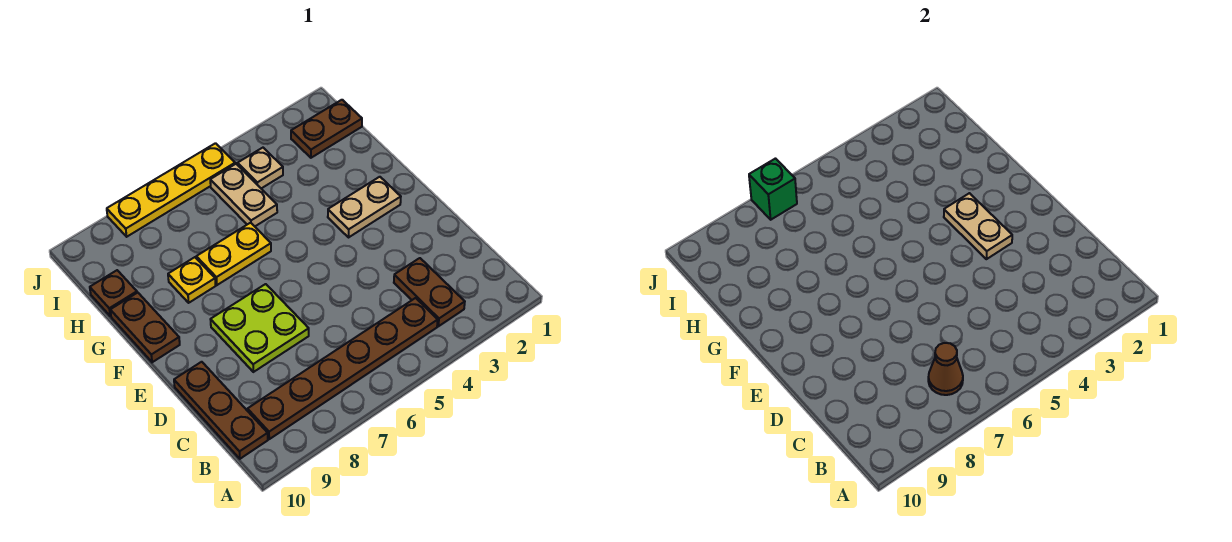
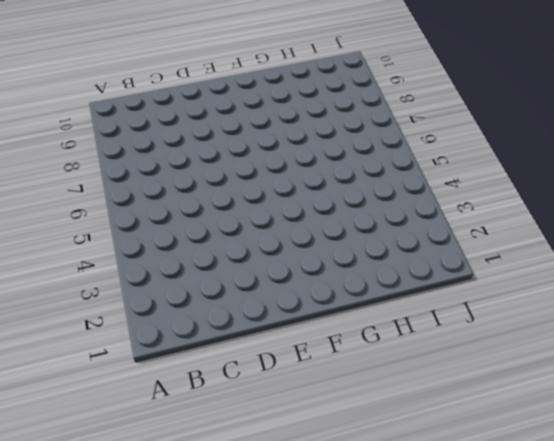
none -> brown 1x2 plate [394,258,465,326]
none -> brown 1x6 plate [248,298,438,439]
none -> brown 1x3 plate [174,362,268,459]

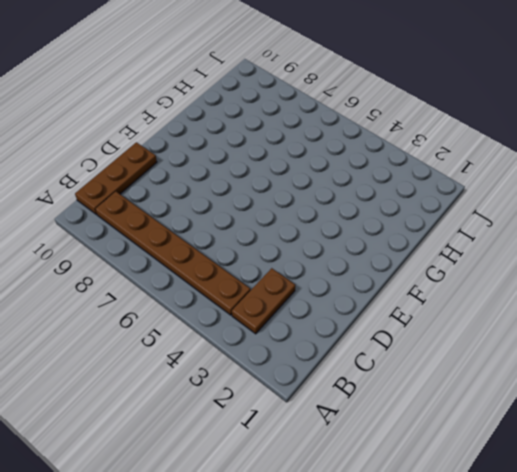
none -> lime 2x2 plate [210,284,309,372]
none -> tan 1x2 plate [328,177,401,238]
none -> brown 1x2 plate [110,293,180,362]

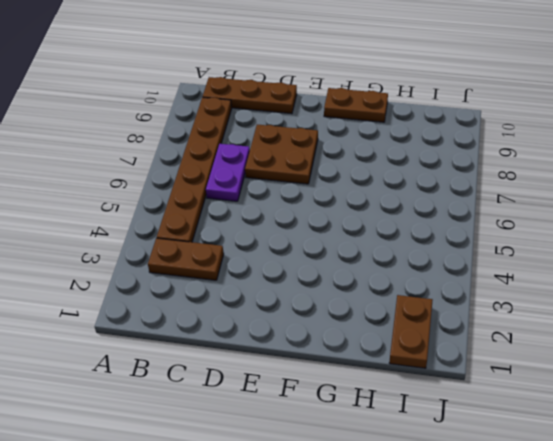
purple 1x2 plate [206,144,250,201] -> none
brown 2x2 plate [245,125,318,184] -> lime 2x2 plate [210,284,309,372]
none -> tan 1x2 plate [328,177,401,238]
none -> yellow 1x2 plate [196,223,271,285]
none -> yellow 1x1 plate [168,257,216,303]

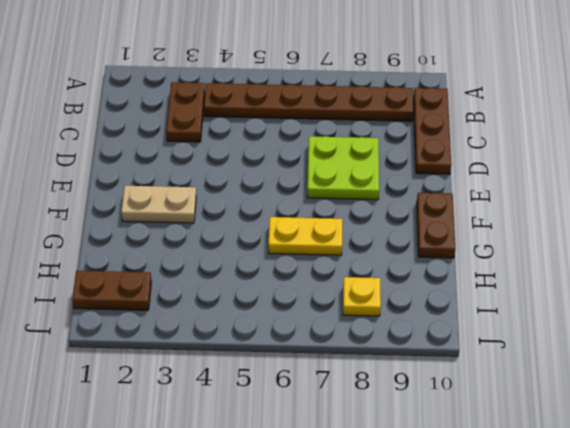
yellow 1x1 plate [343,277,381,316] -> yellow 1x1 plate moved to [168,257,216,303]
none -> tan 1x2 plate [210,164,277,226]
none -> brown 1x1 plate [90,270,137,316]
none -> tan 1x1 plate [238,148,283,188]

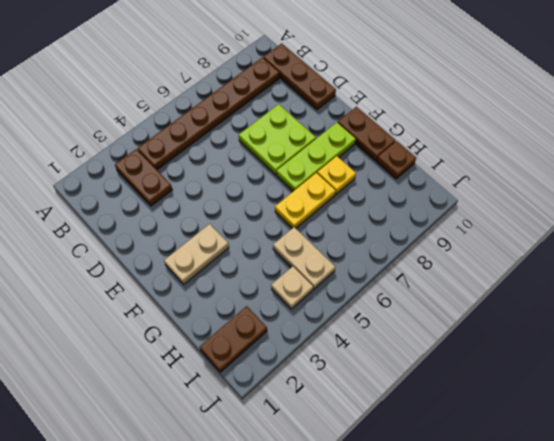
lime 1x3 plate [277,123,356,191] -> none
none -> yellow 1x4 plate [107,143,235,237]
none -> brown 1x1 cone [928,343,963,395]
none -> tan 1x2 plate [944,193,1012,259]

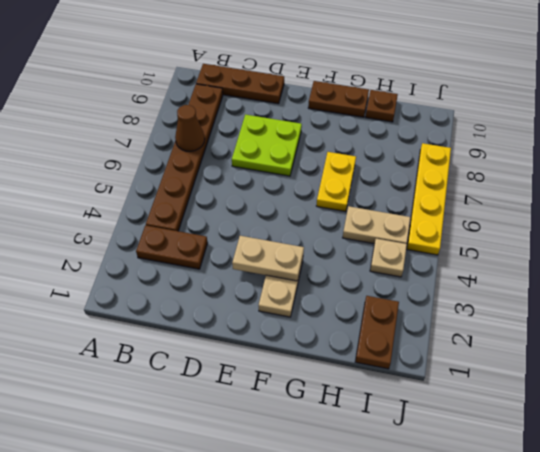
none -> yellow 1x1 plate [168,257,216,303]
none -> green 1x1 brick [749,159,797,220]

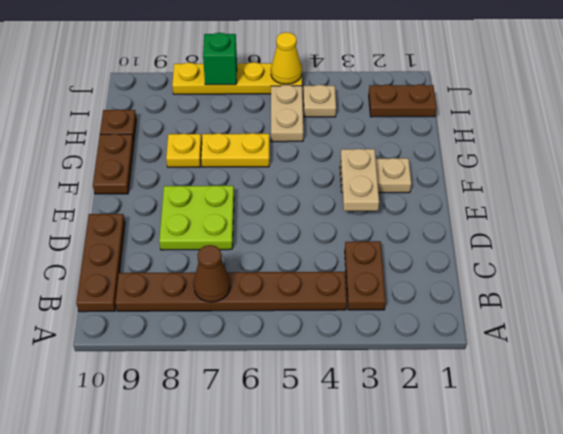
yellow 1x1 cone [271,32,302,84] -> none

